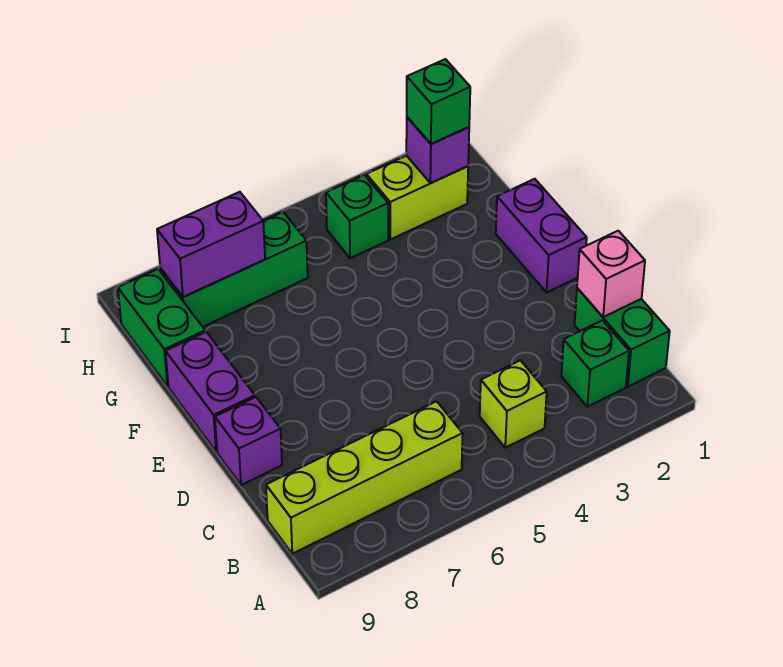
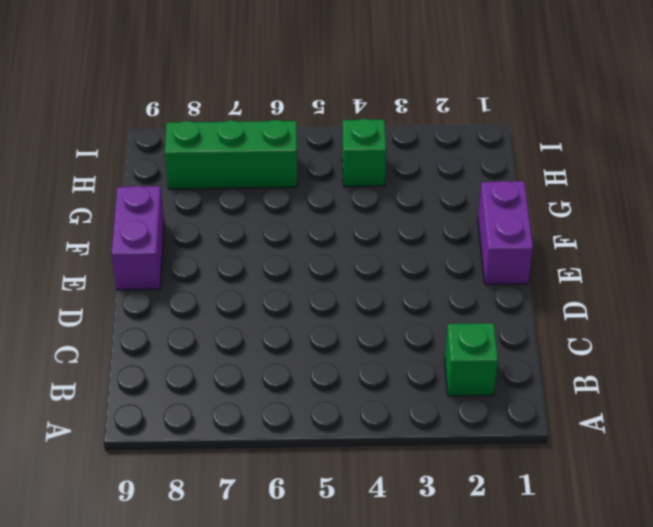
none -> green 1x2 brick [575,288,670,387]
none -> lime 1x1 brick [480,360,547,448]
none -> lime 1x4 brick [266,401,463,554]

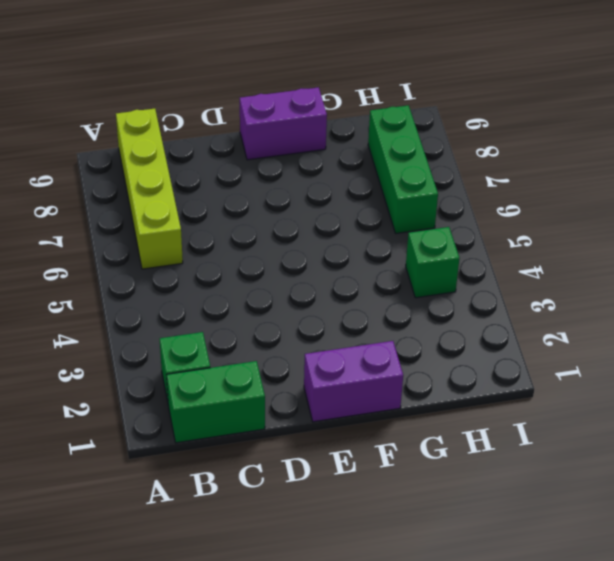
none -> lime 1x1 brick [480,360,547,448]
none -> purple 1x1 brick [215,397,282,485]
none -> green 1x2 brick [118,269,205,386]

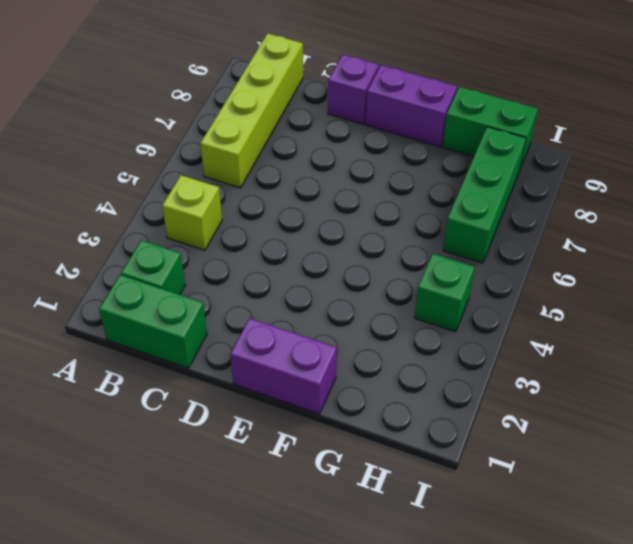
none -> lime 1x2 brick [366,156,468,239]
none -> pink 1x1 brick [577,231,645,317]
none -> purple 1x1 brick [406,117,469,183]

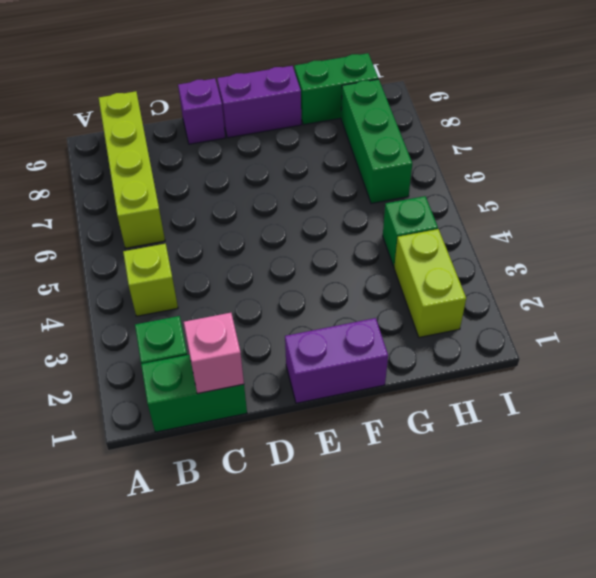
none -> purple 1x1 brick [406,117,469,183]
none -> purple 1x2 brick [157,192,265,297]
none -> green 1x1 brick [407,59,470,144]

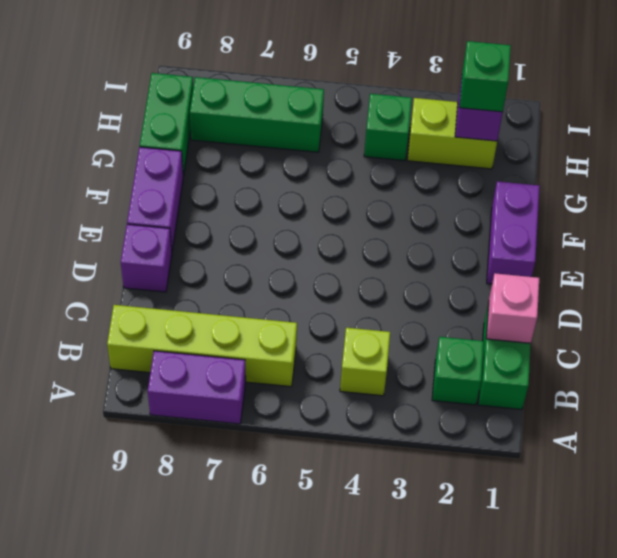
purple 1x2 brick [148,351,246,424] -> purple 1x2 brick moved to [157,192,265,297]

